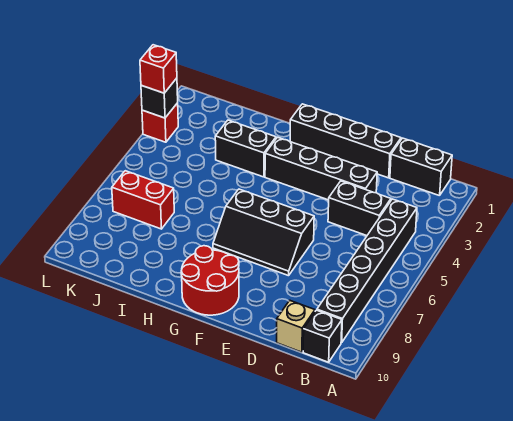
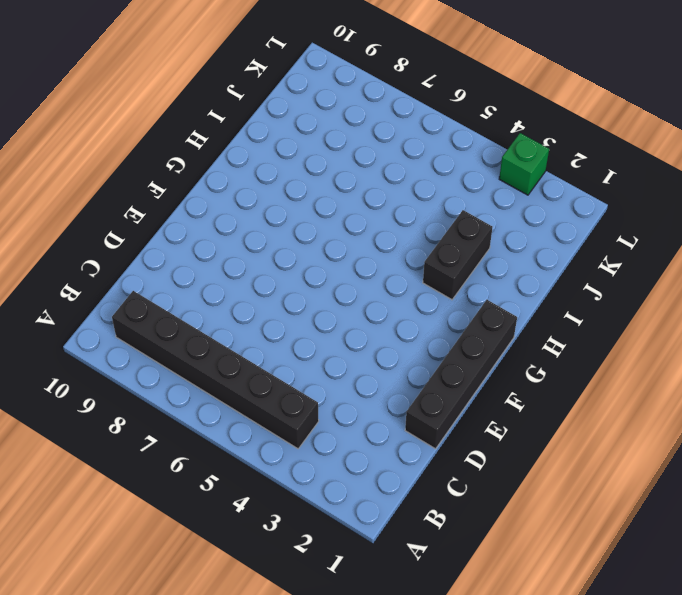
green 1x1 brick [499,133,549,195] -> red 1x1 brick [142,103,178,142]
none -> black 1x2 brick [390,138,452,196]
none -> black 1x1 brick [303,310,342,362]
none -> black 1x2 brick [328,181,391,236]

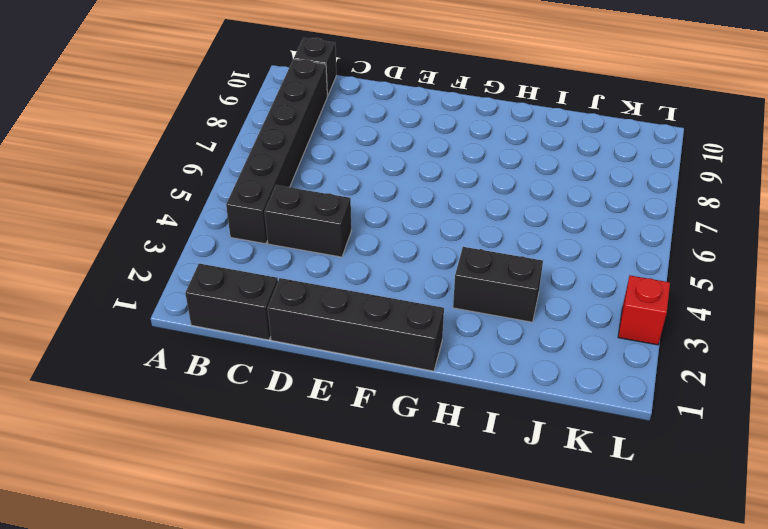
none -> tan 1x1 brick [277,300,315,352]
none -> black 1x4 brick [265,137,377,200]
none -> black 2x3 slope [213,189,314,276]

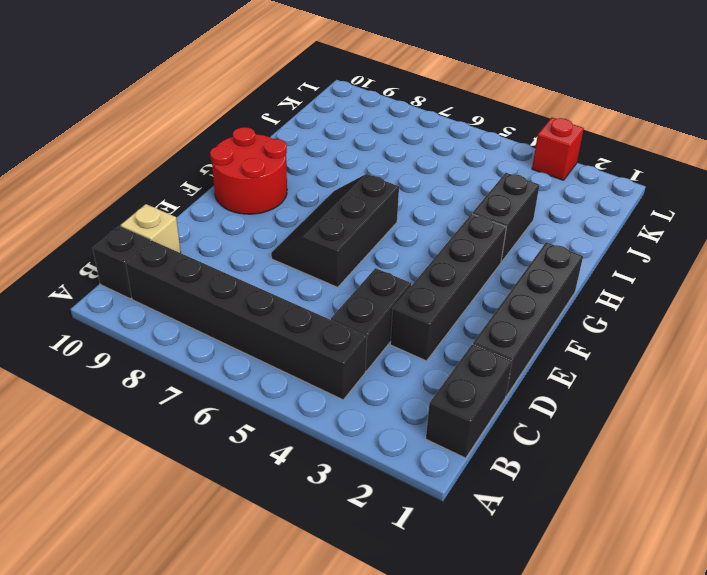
none -> red 1x2 brick [112,171,174,229]
none -> black 1x1 brick [141,78,178,118]
none -> red 1x1 brick [140,45,177,93]

